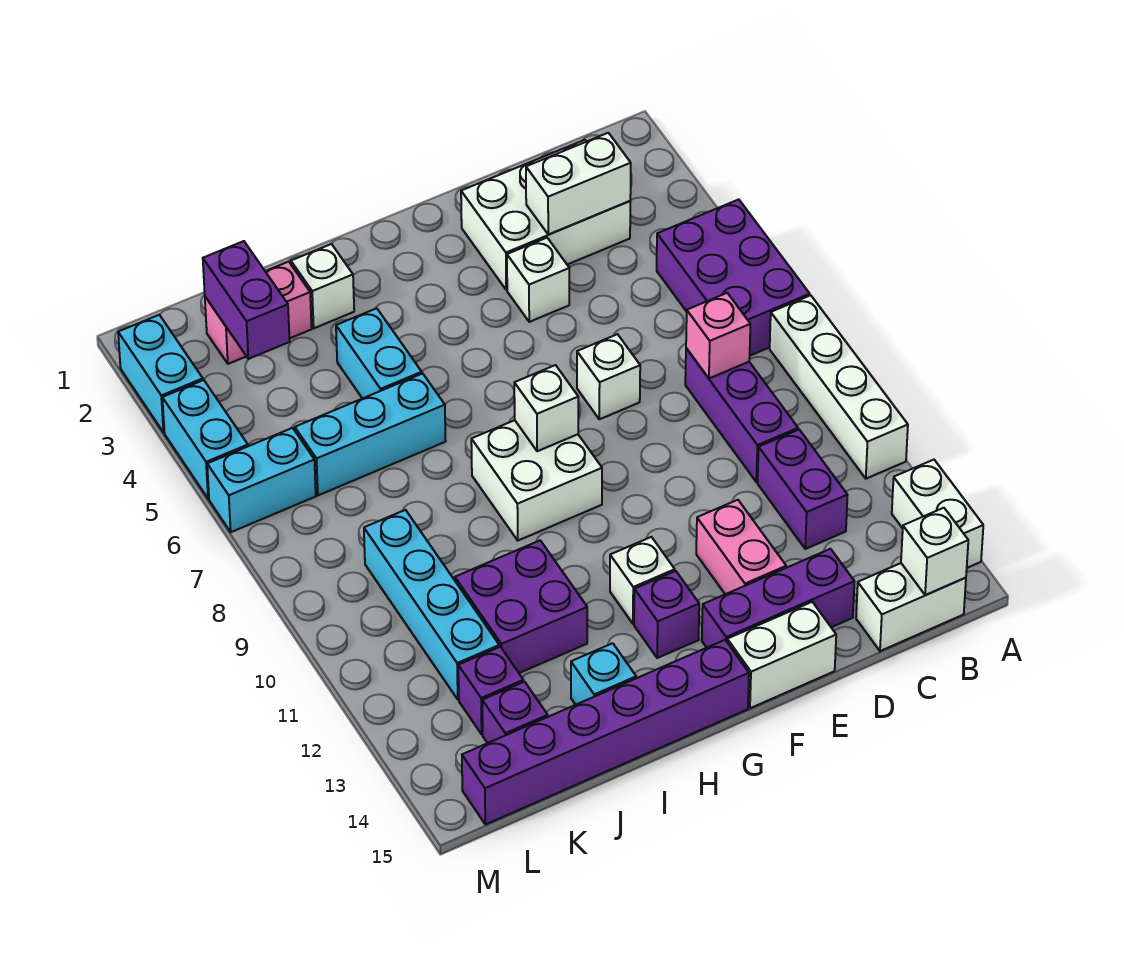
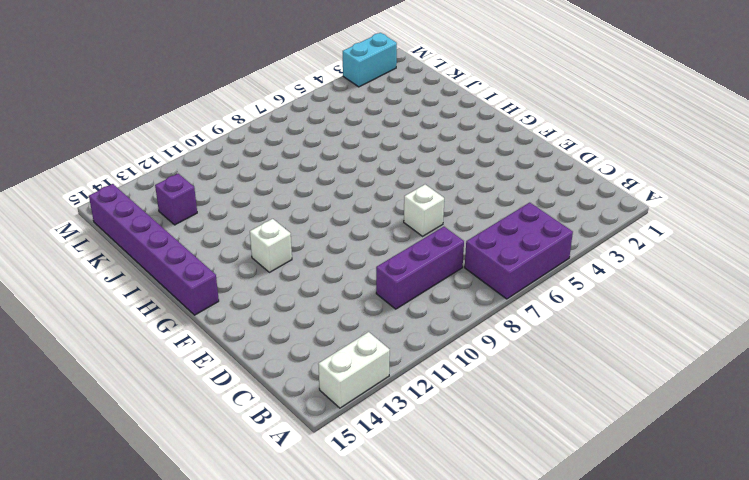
none -> white 1x4 brick [770,295,908,479]
none -> white 1x2 brick [856,563,966,651]
none -> white 2x3 brick [461,140,630,290]
none -> purple 1x2 brick [758,430,848,549]

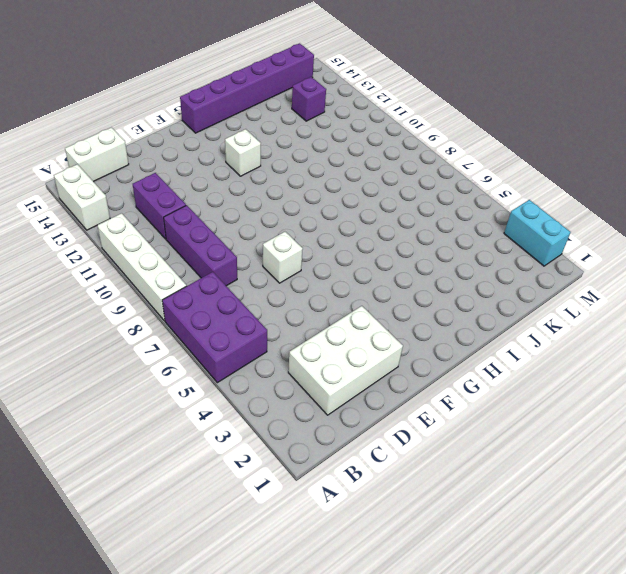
none -> purple 1x3 brick [702,549,854,648]
none -> white 1x1 brick [507,238,569,322]
none -> pink 1x2 brick [696,500,786,594]
none -> white 1x2 brick [727,602,836,708]

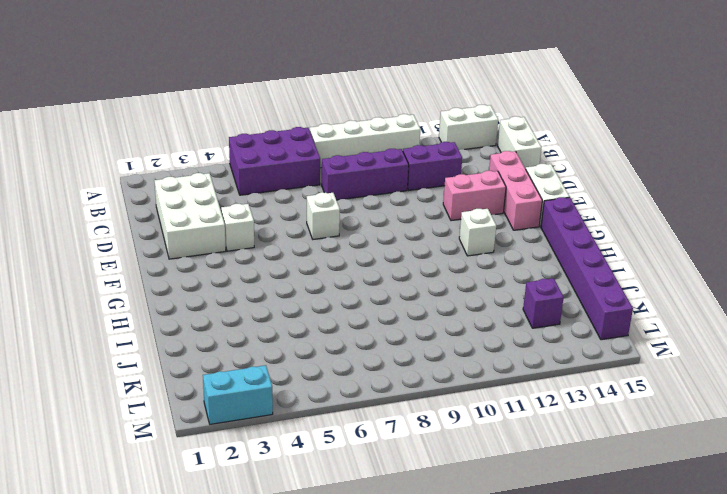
pink 1x3 brick [489,151,542,230] -> purple 1x3 brick [702,549,854,648]
none -> white 2x2 brick [471,420,602,540]
none -> purple 1x1 brick [634,571,699,658]
none -> white 1x1 brick [291,244,354,328]
none -> cyan 1x2 brick [336,308,422,399]

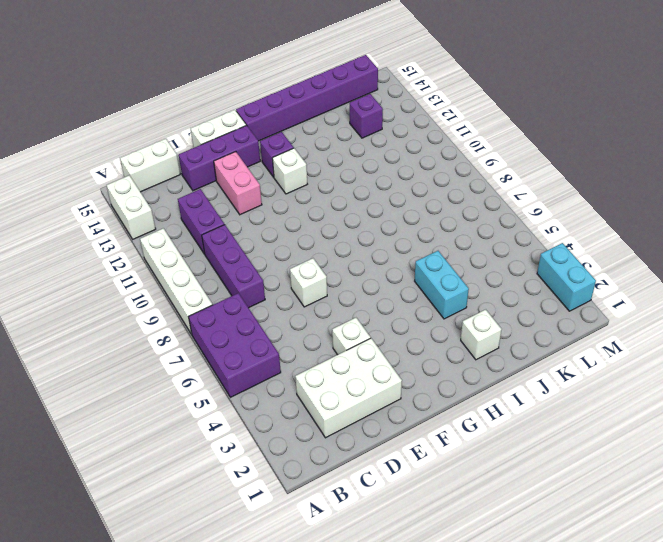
none -> white 2x2 brick [471,420,602,540]
none -> cyan 1x3 brick [295,373,446,495]
none -> purple 2x2 brick [455,541,587,673]
none -> cyan 1x1 brick [571,643,636,705]

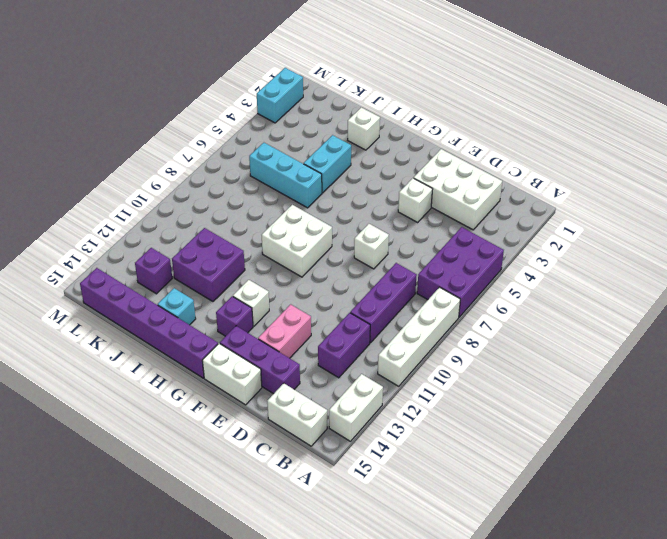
none -> pink 1x2 brick [205,262,312,364]
none -> cyan 1x4 brick [364,510,499,700]
none -> purple 1x1 brick [482,682,548,743]
none -> cyan 1x2 brick [207,428,316,532]

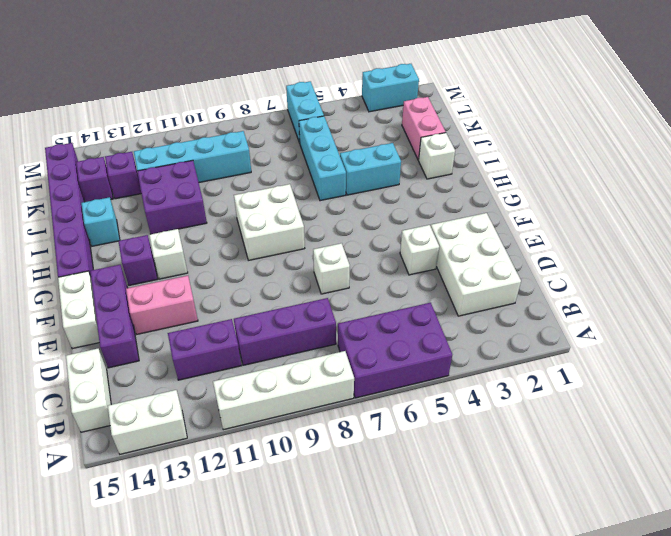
none -> cyan 1x2 brick [162,380,248,499]
none -> white 1x1 brick [901,508,968,595]
none -> white 1x2 brick [526,133,631,234]
none -> pink 1x1 brick [686,293,750,378]

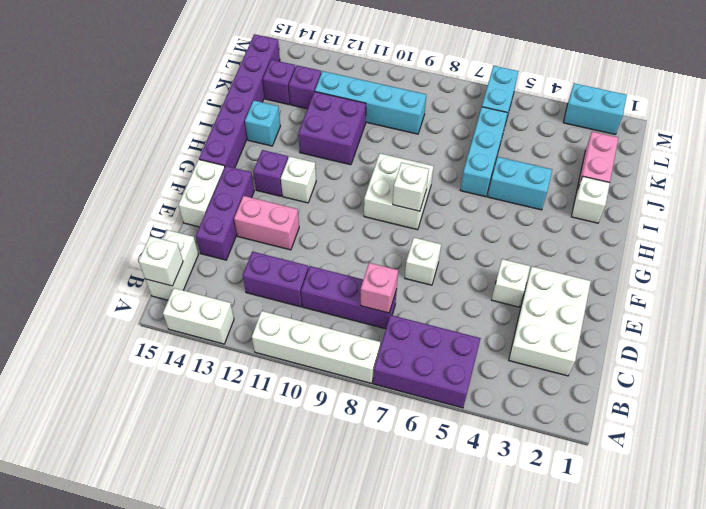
none -> cyan 1x2 brick [162,380,248,499]
none -> white 1x2 brick [526,133,631,234]
none -> purple 1x2 brick [203,241,290,359]

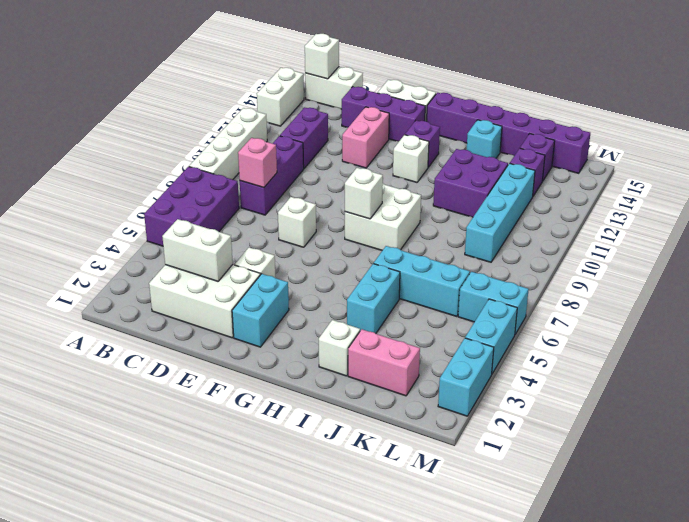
cyan 1x2 brick [232,274,289,347] -> none
none -> purple 1x2 brick [203,241,290,359]

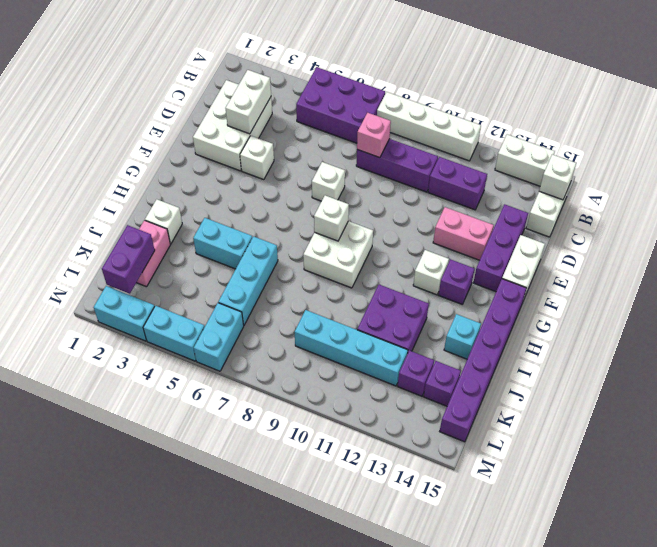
purple 1x2 brick [102,225,155,294] -> purple 1x2 brick turned to [203,241,290,359]

